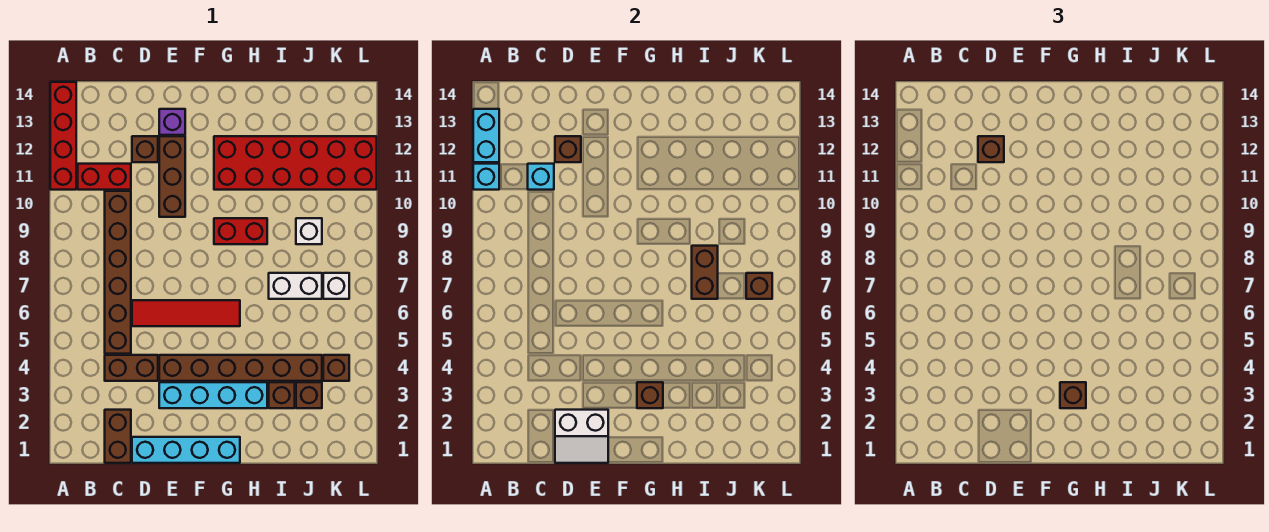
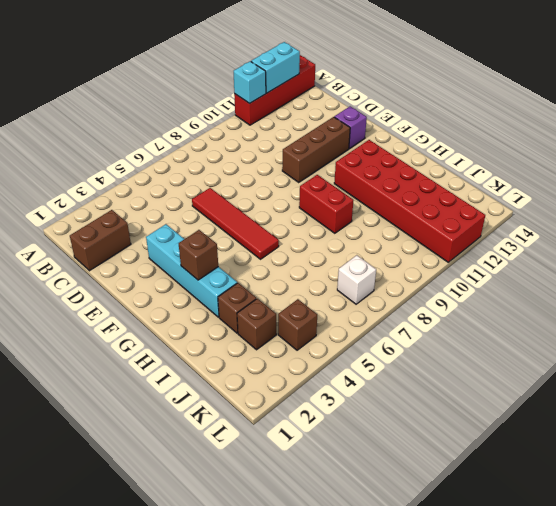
none -> red 1x2 brick [78,164,131,190]
none -> brown 1x2 brick [105,355,158,381]
none -> brown 1x6 brick [105,191,131,354]
none -> cyan 1x4 brick [132,437,240,463]

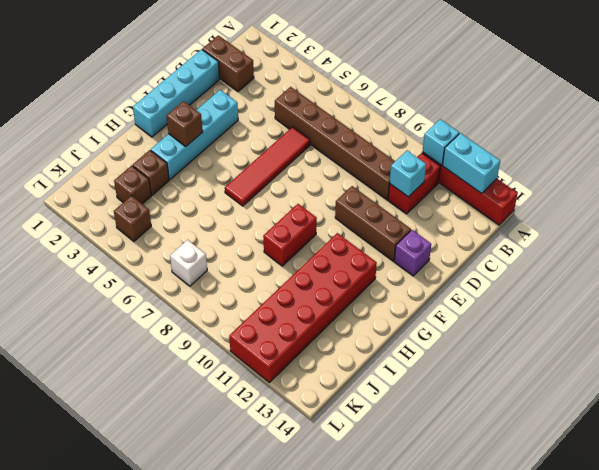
none -> brown 1x2 brick [105,355,158,381]
none -> brown 1x1 brick [132,136,158,162]
none -> brown 1x6 brick [159,355,322,381]
none -> white 1x2 brick [269,273,322,299]

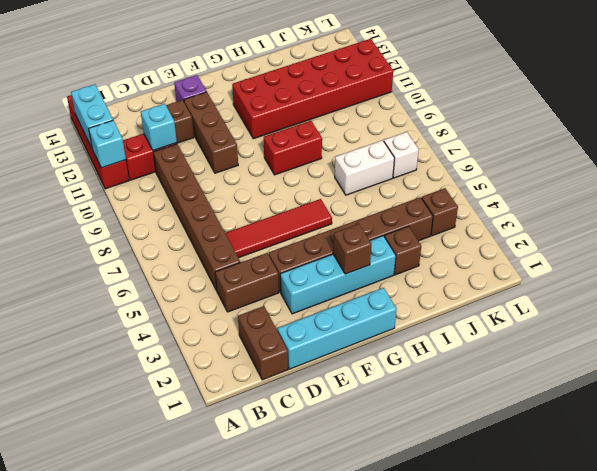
none -> brown 1x1 brick [296,382,322,408]
none -> white 1x1 brick [296,218,322,244]
none -> white 2x2 slope [555,410,608,463]
none -> brown 1x1 brick [555,136,581,162]

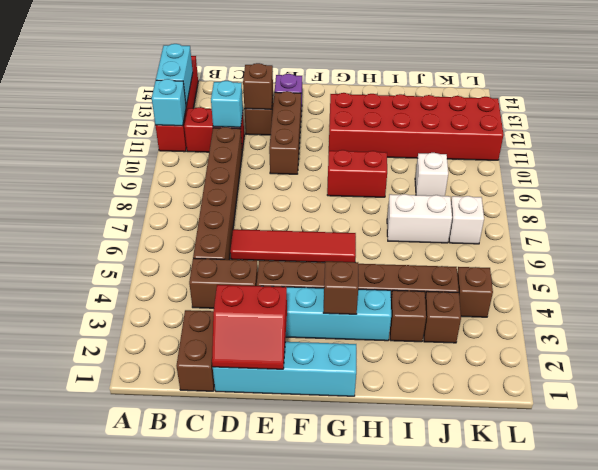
red 2x2 slope [212,285,287,369] -> white 2x2 slope [555,410,608,463]
none -> brown 1x2 brick [692,246,718,299]
none -> brown 1x1 brick [746,273,772,299]
none -> brown 1x1 brick [978,136,1004,162]
none -> brown 1x1 brick [1060,382,1086,408]

